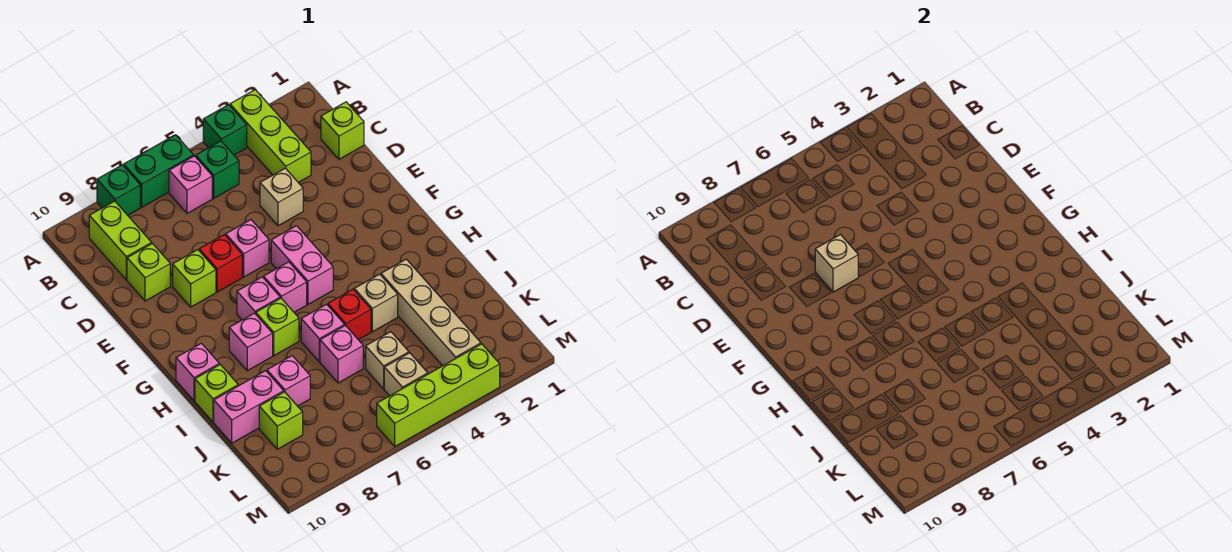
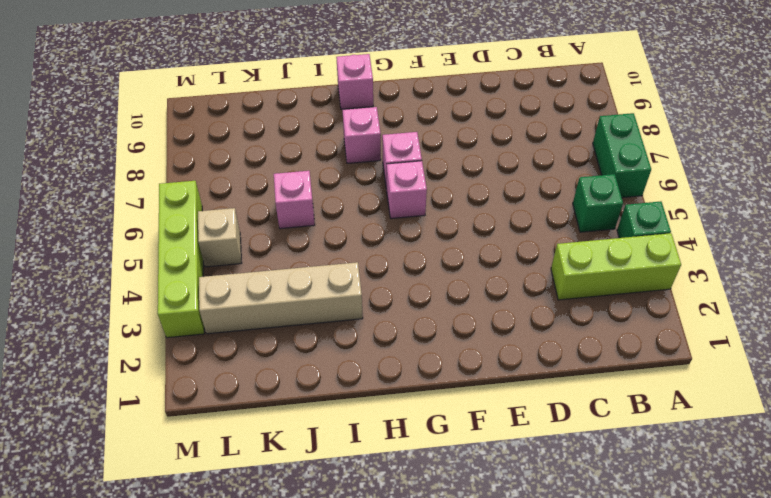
none -> green 1x1 brick [97,165,140,215]
none -> pink 1x1 brick [169,156,212,213]
none -> lime 1x2 brick [89,201,152,280]
none -> lime 1x1 brick [321,102,364,159]

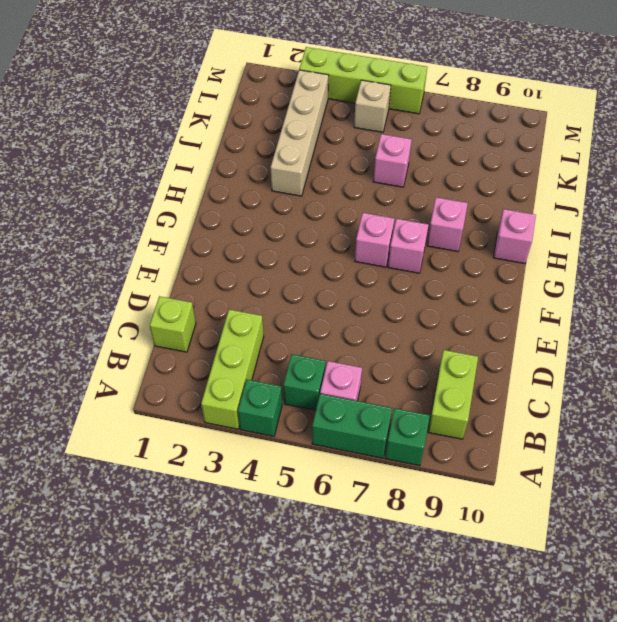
none -> tan 1x1 brick [260,168,303,226]
none -> lime 1x1 brick [127,244,170,301]
none -> pink 1x1 brick [226,220,269,277]
none -> red 1x1 brick [199,235,242,292]

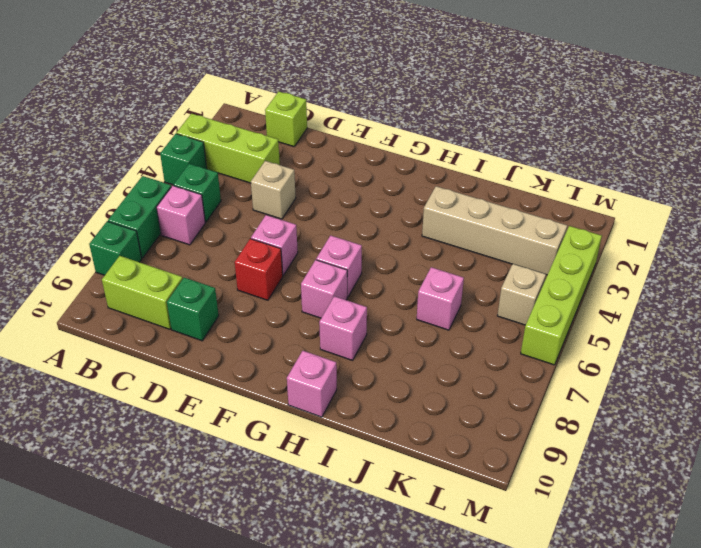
green 1x1 brick [167,278,219,341] -> lime 1x1 brick [127,244,170,301]
none -> lime 1x1 brick [173,250,216,307]
none -> pink 1x2 brick [271,226,333,304]
none -> lime 1x1 brick [256,298,299,356]
none -> tan 1x1 brick [354,274,398,332]

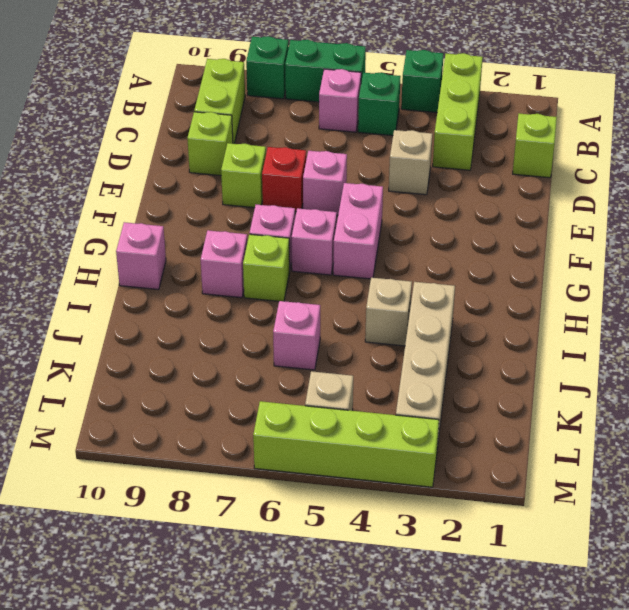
none -> red 1x1 brick [328,289,371,340]
none -> pink 1x1 brick [301,304,345,362]
none -> lime 1x1 brick [195,365,238,422]
none -> pink 1x1 brick [267,356,310,406]

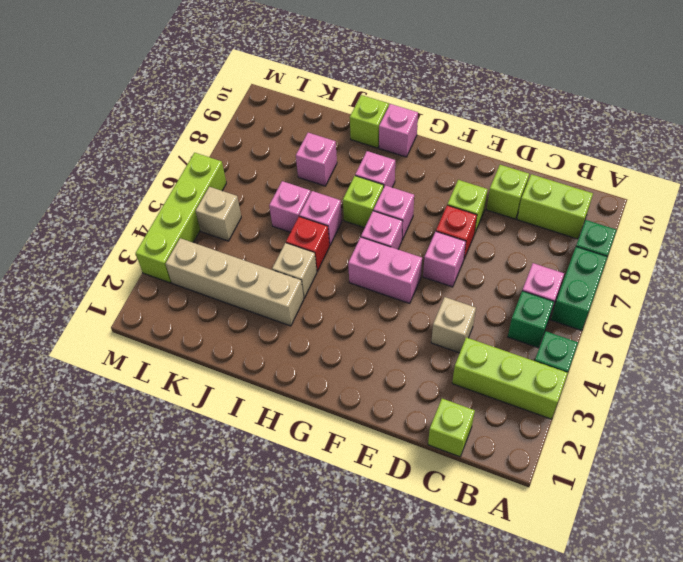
none -> pink 1x2 brick [214,371,284,443]
none -> tan 1x1 brick [366,332,409,389]
none -> lime 1x1 brick [259,392,303,449]
none -> tan 1x1 brick [815,235,858,292]

